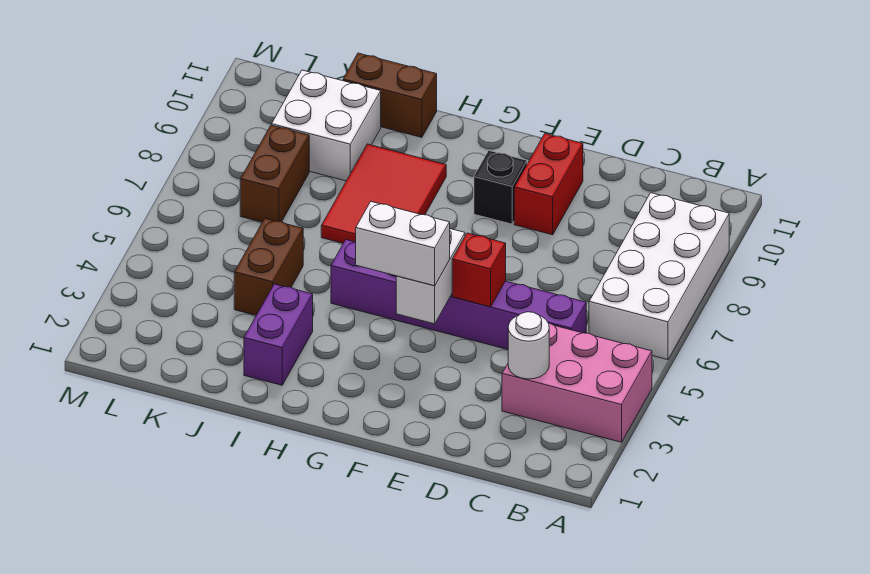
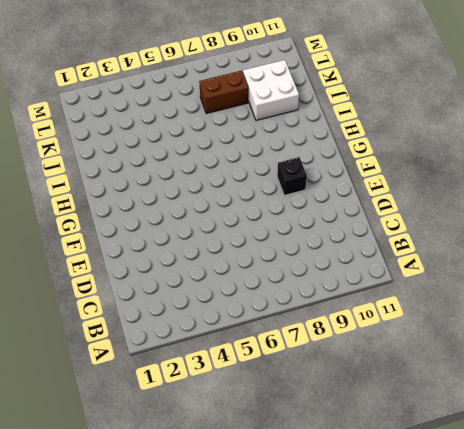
none -> pink 2x3 brick [502,323,652,442]
none -> white 2x4 brick [589,193,729,360]
none -> purple 1x6 brick [331,240,586,349]

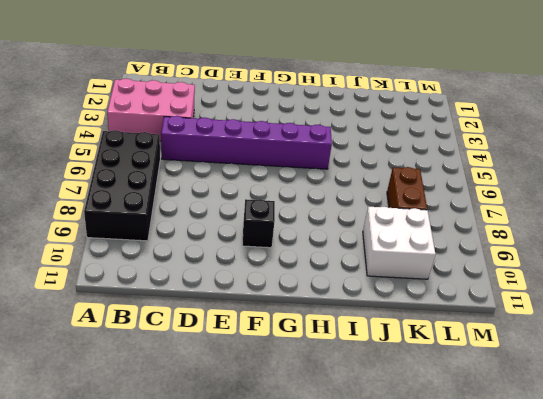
black 2x4 brick [84,130,160,241] -> white 2x4 brick [589,193,729,360]
none -> red 1x2 brick [514,134,583,235]
none -> red 2x3 tile [321,144,446,243]
none -> purple 1x2 brick [244,284,313,385]

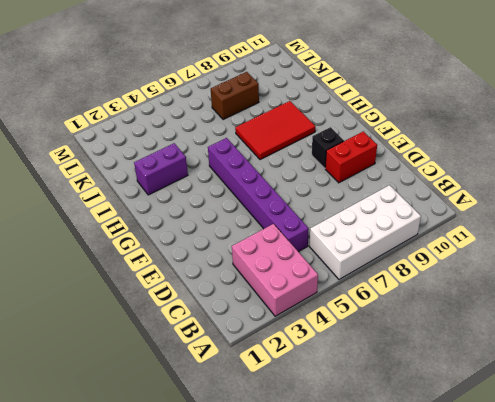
none -> brown 1x2 brick [343,53,437,137]
none -> brown 1x2 brick [234,219,303,315]
none -> white 2x2 brick [272,70,381,181]

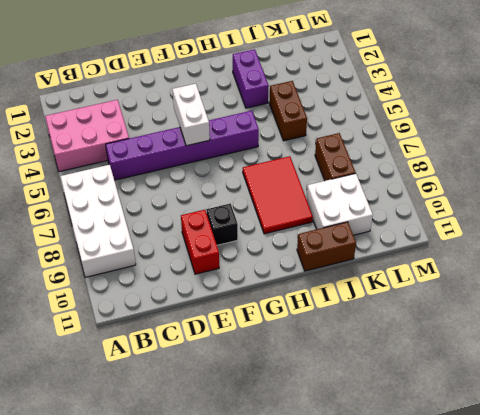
none -> white 1x1 round brick [508,312,549,379]
none -> red 1x1 brick [452,233,506,307]
none -> white 1x2 brick [356,202,450,286]

